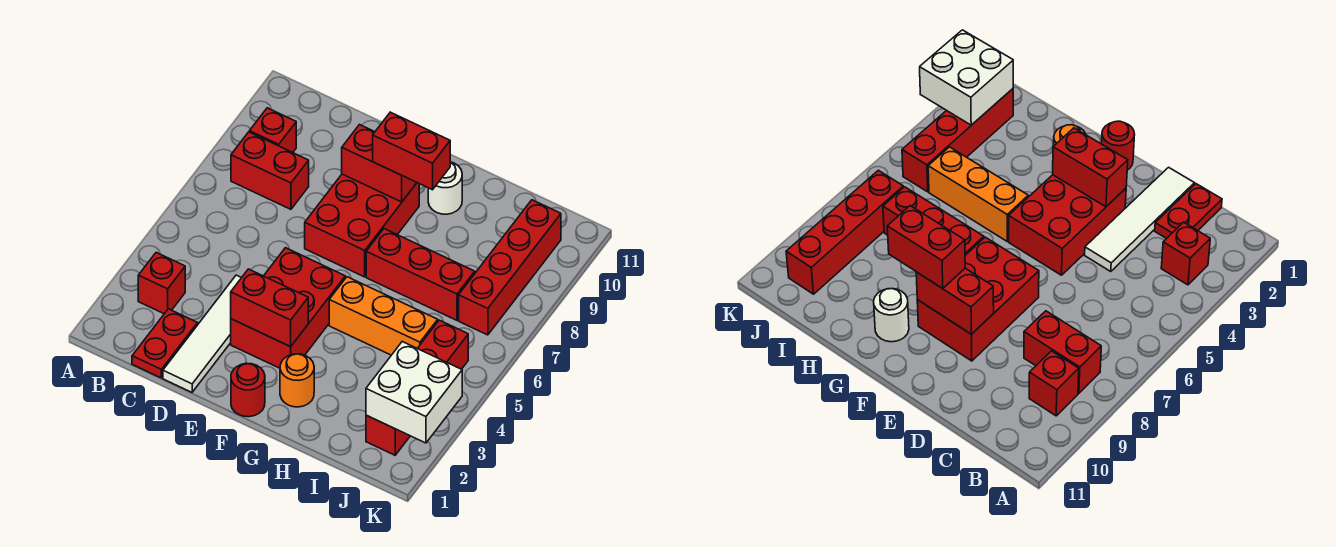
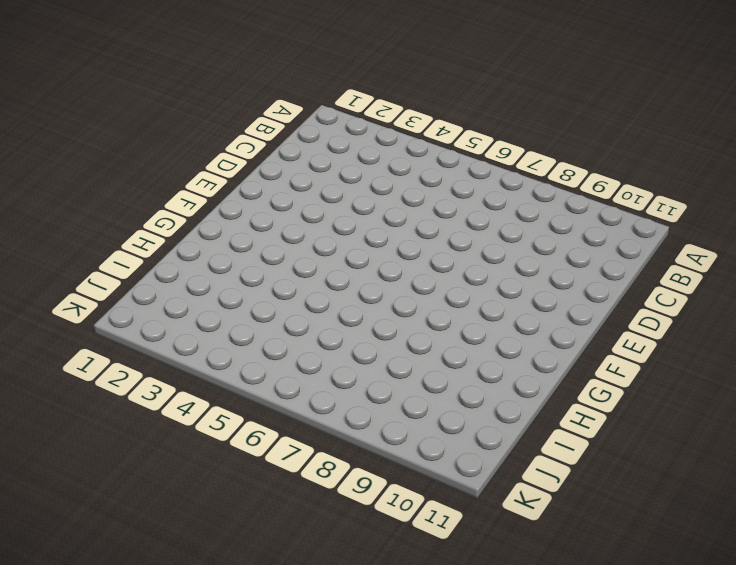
none -> red 1x1 brick [138,252,185,314]
none -> red 1x2 brick [231,132,309,209]
none -> red 1x1 brick [249,108,296,153]

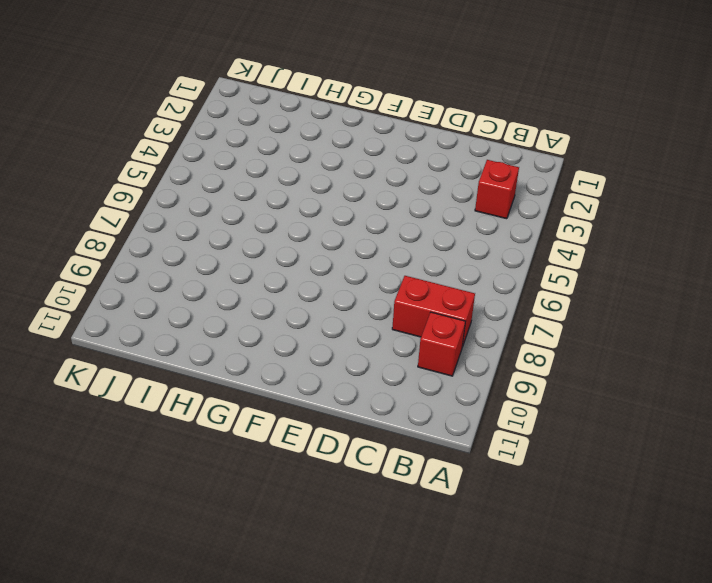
none -> red 1x2 plate [132,309,198,378]
none -> white 1x4 tile [163,275,241,392]
none -> red 2x3 brick [231,248,345,368]

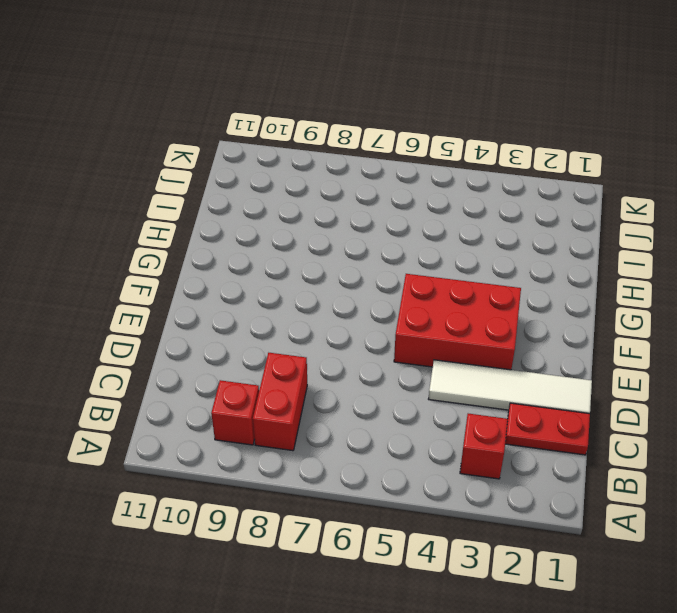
none -> red 2x3 brick [305,174,419,277]
none -> red 1x1 round brick [231,363,265,417]
none -> orange 1x1 round brick [280,354,314,407]

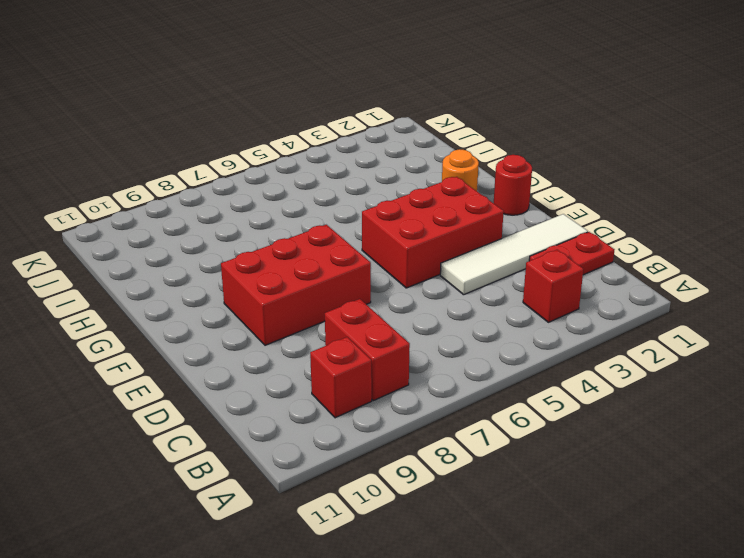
none -> orange 1x3 brick [329,277,438,355]
none -> red 1x3 brick [366,229,475,320]
none -> white 1x1 round brick [428,162,462,214]

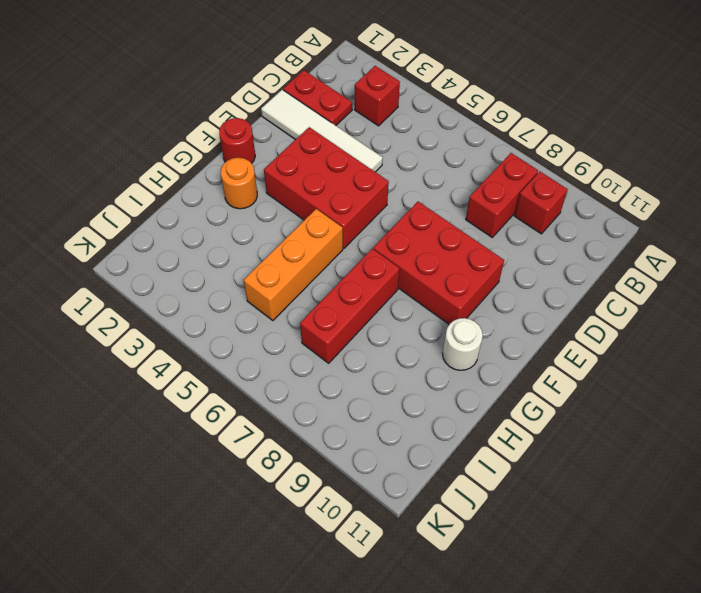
none -> red 1x4 brick [366,320,468,455]
none -> red 1x4 brick [459,200,561,335]
none -> red 1x2 brick [231,269,308,347]

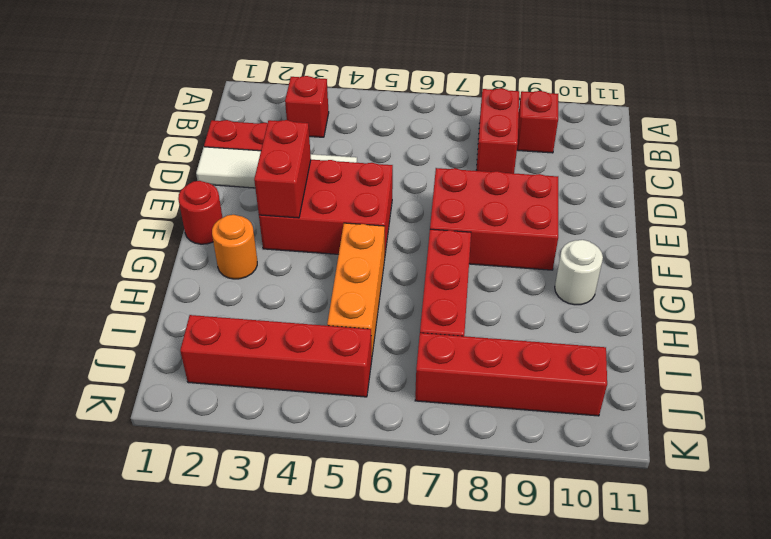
none -> red 1x2 brick [342,125,417,202]
none -> white 2x2 brick [366,342,462,443]
none -> red 1x2 brick [373,112,450,190]

